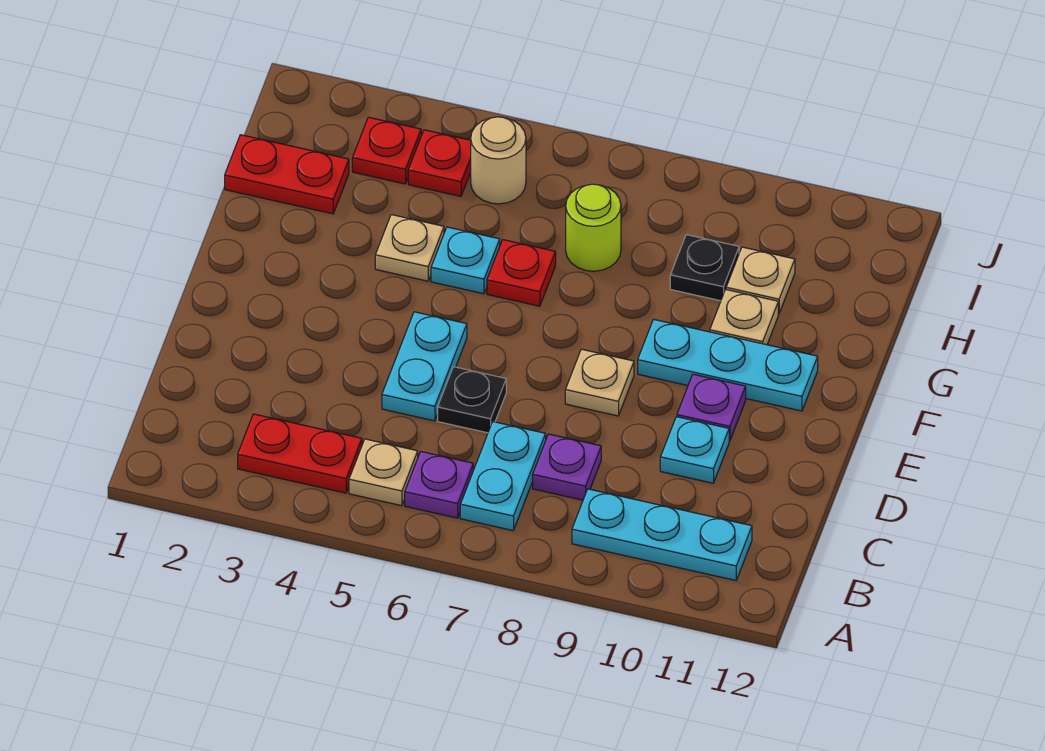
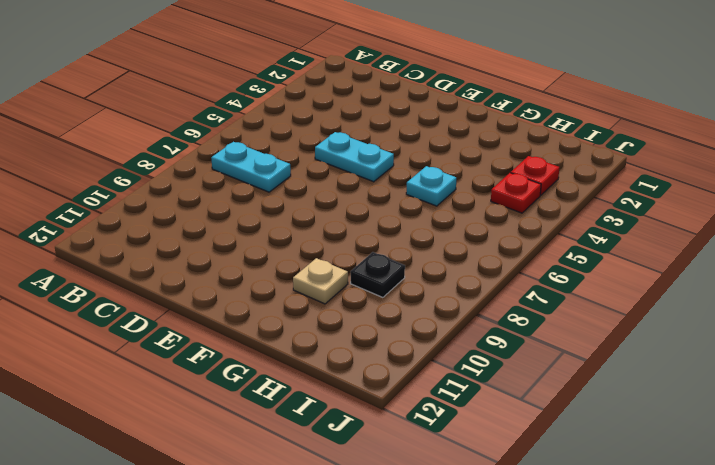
none -> red 1x2 plate [238,414,362,493]
none -> tan 1x1 plate [349,439,418,506]
none -> purple 1x1 plate [405,452,473,518]

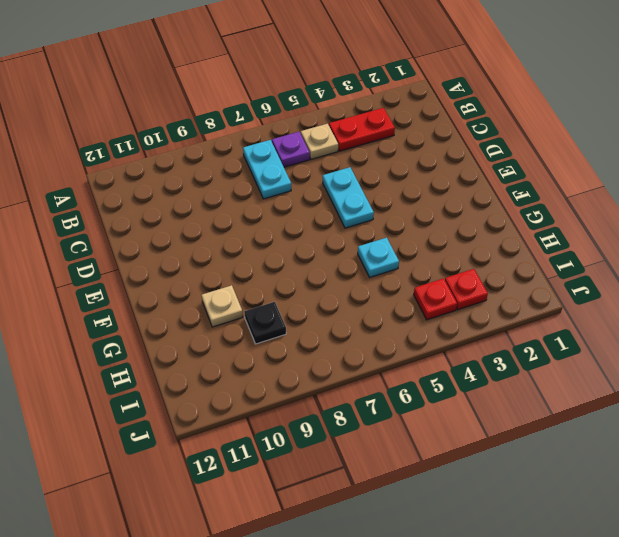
none -> cyan 1x3 plate [572,489,752,580]
none -> purple 1x1 plate [533,434,601,500]
none -> black 1x1 plate [438,367,506,433]

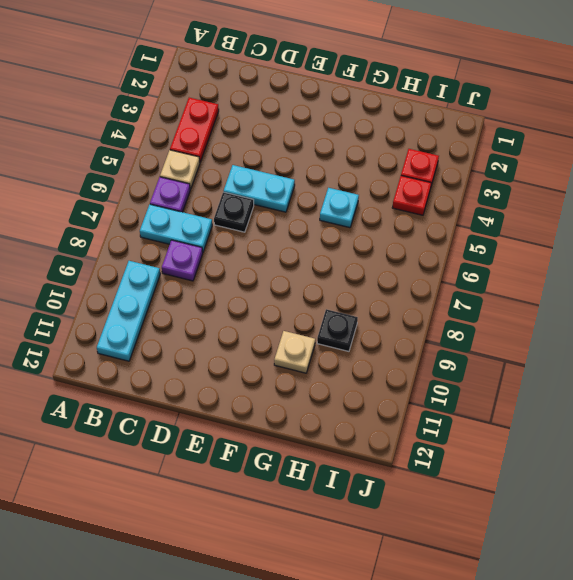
none -> cyan 1x1 plate [660,417,729,483]
none -> tan 1x1 plate [565,349,634,416]
none -> purple 1x1 plate [677,374,746,441]

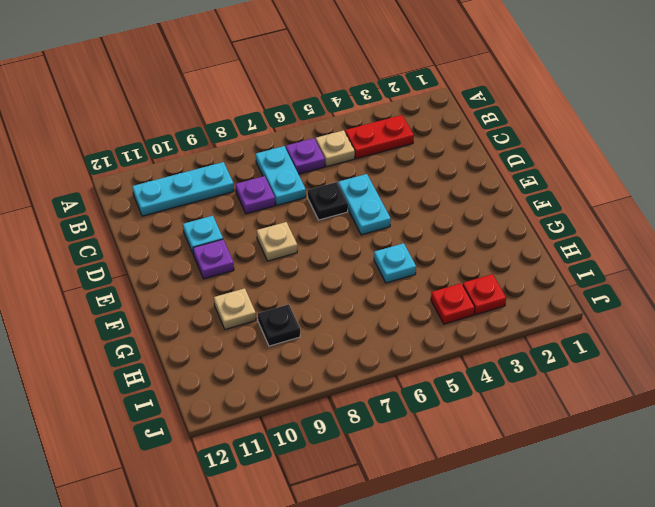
none -> cyan 1x3 plate [638,319,818,411]
none -> tan 1x1 plate [375,215,444,281]
none -> red 1x1 plate [487,240,556,306]

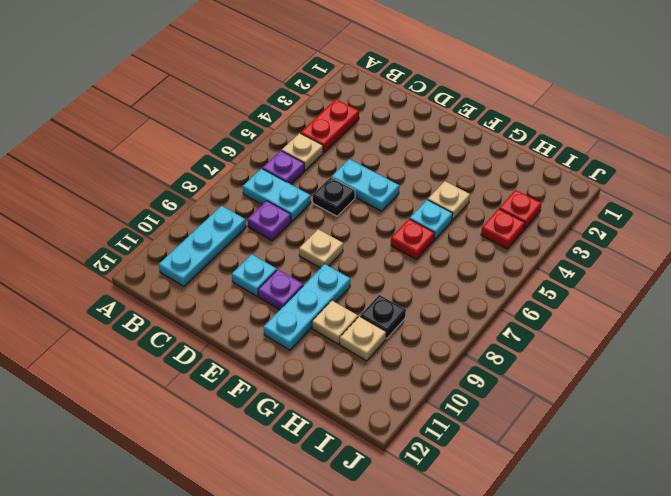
none -> red 1x2 plate [225,135,349,214]
none -> lime 1x1 round brick [566,184,621,271]
none -> tan 1x1 round brick [471,117,526,204]

